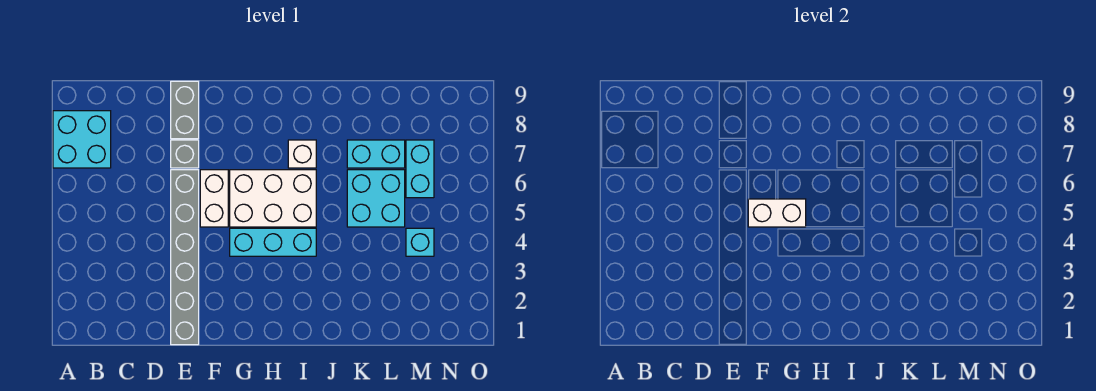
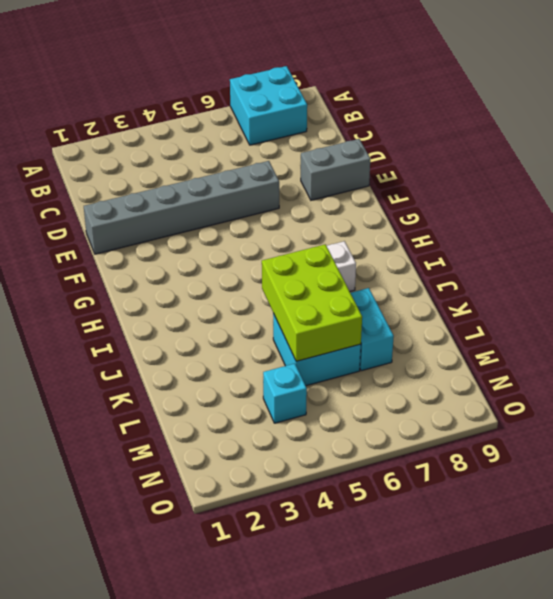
lime 2x3 brick [262,244,362,361] -> none
none -> grey 1x1 brick [171,140,199,168]
none -> white 1x2 brick [200,170,228,227]
none -> cyan 1x3 brick [230,228,316,256]

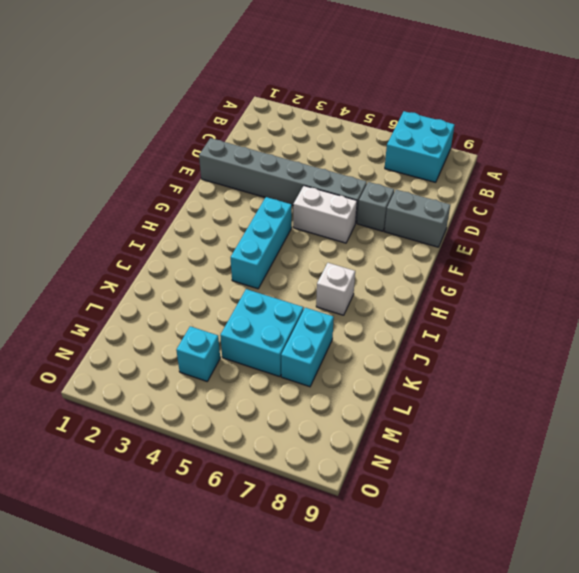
none -> white 2x3 brick [230,170,316,227]
none -> cyan 1x2 brick [406,140,434,198]
none -> white 1x2 brick [748,199,806,227]

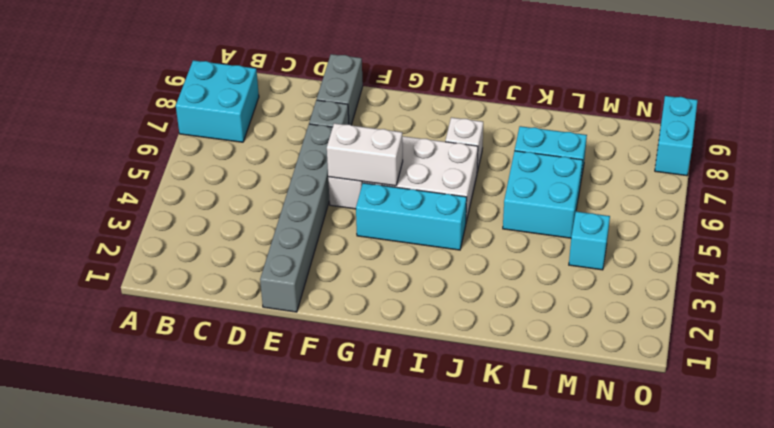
cyan 1x2 brick [655,96,698,176] -> cyan 1x2 brick moved to [406,140,434,198]

